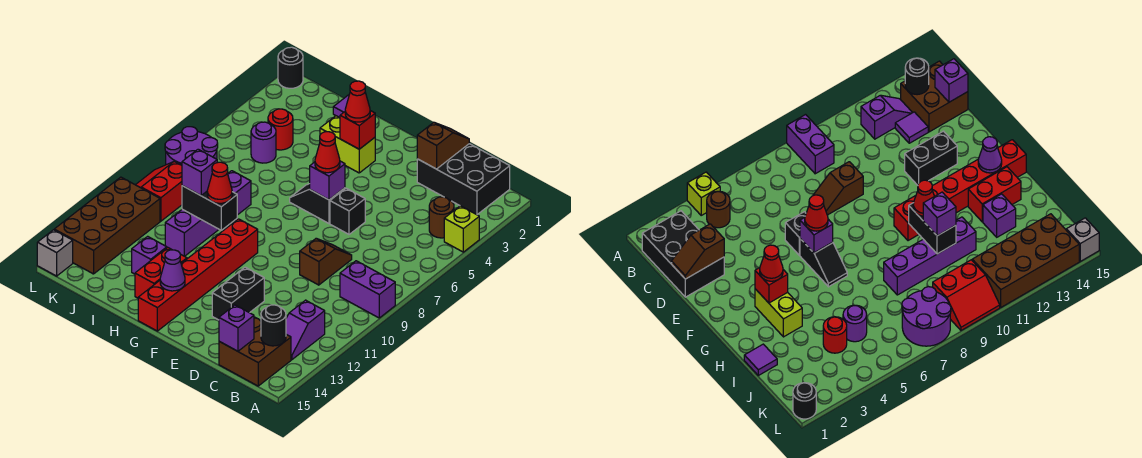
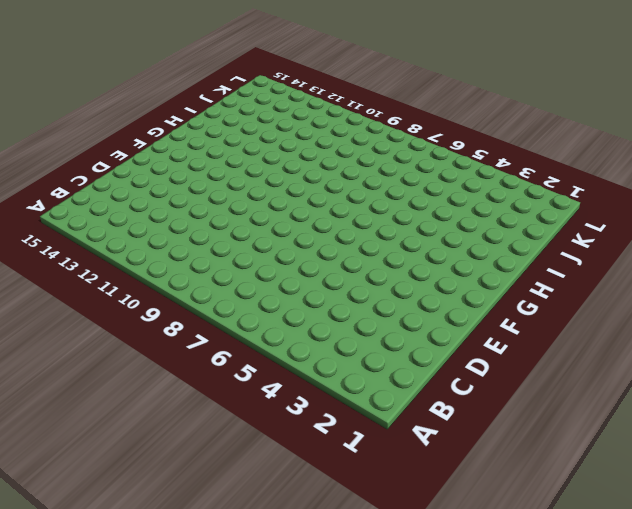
none -> lime 1x1 brick [444,206,479,252]
none -> purple 1x2 brick [340,261,395,318]
none -> black 2x3 brick [417,144,510,215]
none -> brown 1x1 round brick [429,197,454,238]

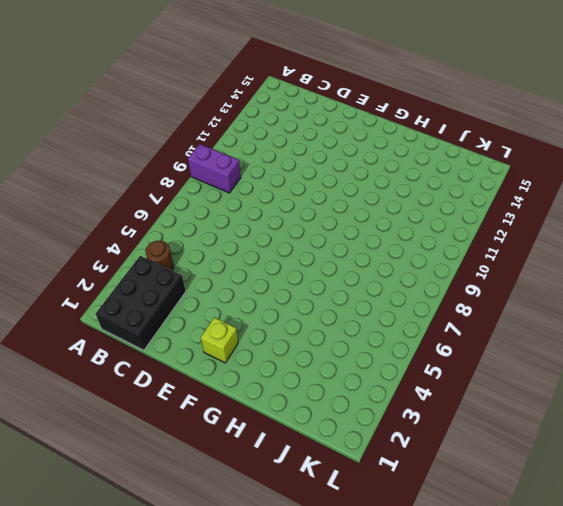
black 2x3 brick [95,256,186,350] -> black 2x3 brick turned to [417,144,510,215]
lime 1x1 brick [201,317,238,363] -> lime 1x1 brick moved to [444,206,479,252]
none -> purple 1x2 slope [286,300,325,360]
none -> brown 2x2 brick [219,317,291,386]
none -> purple 1x1 tile [895,112,928,143]
none -> brown 1x2 slope [300,239,352,285]

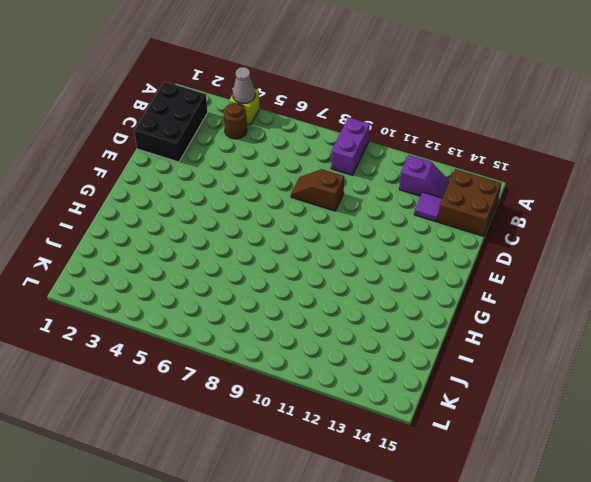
grey 1x1 cone [233,67,255,103] -> none
none -> black 1x1 brick [330,188,365,234]
none -> black 1x2 brick [212,267,264,320]
none -> black 1x2 slope [290,184,345,223]
none -> lime 1x2 brick [320,116,375,173]

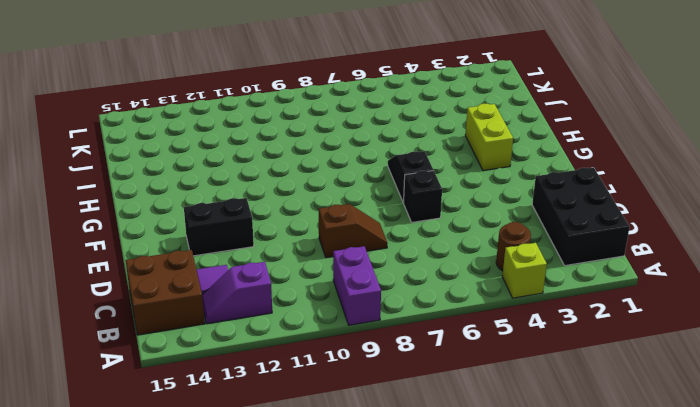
none -> red 1x6 brick [138,219,258,331]
none -> red 1x2 brick [135,247,187,298]
none -> purple 1x1 tile [333,95,349,117]
none -> purple 1x4 brick [165,171,251,256]

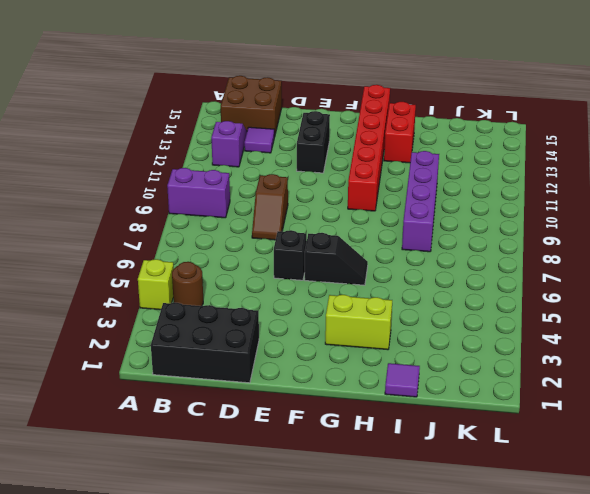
none -> purple 1x1 brick [132,236,167,274]
none -> red 1x1 round brick [268,109,293,150]
none -> purple 1x1 round brick [251,122,276,163]
none -> purple 2x2 round brick [165,127,218,165]

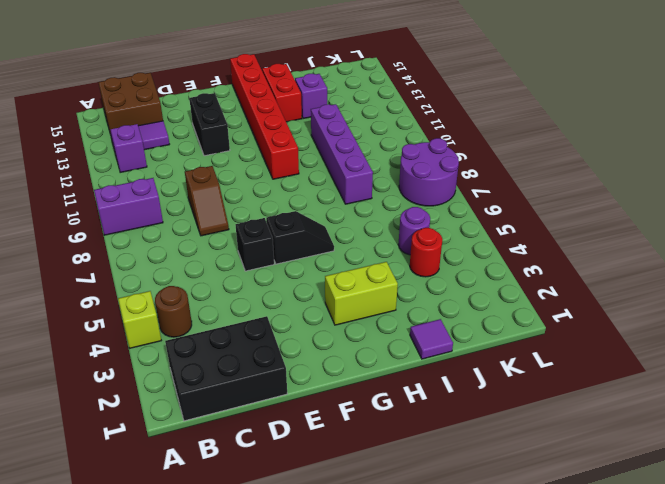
none -> red 2x2 slope [136,162,182,221]
none -> brown 2x4 brick [54,177,160,274]
none -> black 1x1 round brick [278,47,303,88]
none -> grey 1x1 brick [37,230,73,276]

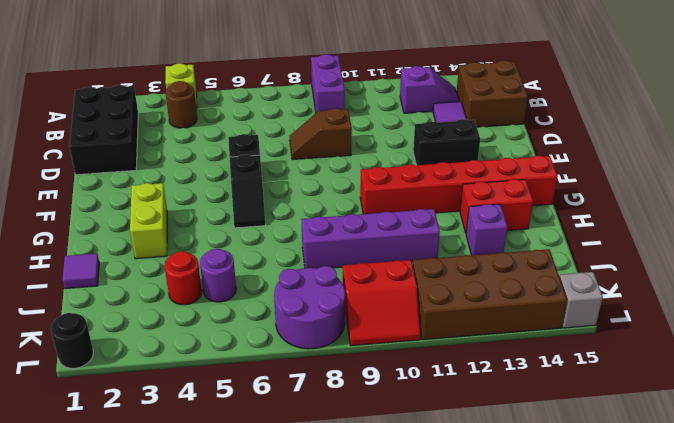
none -> black 1x1 round brick [261,305,286,346]
none -> purple 1x1 brick [219,305,254,351]
none -> brown 1x2 slope [417,122,469,169]
none -> purple 1x1 brick [310,161,345,200]

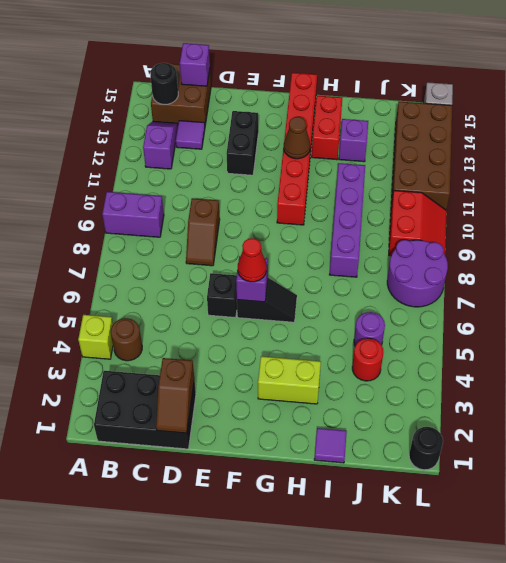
brown 1x1 cone [284,117,310,159] -> none
none -> red 1x1 brick [340,111,375,149]
none -> purple 1x1 cone [160,250,185,291]
none -> black 1x2 brick [182,186,237,230]
none -> red 1x1 cone [345,81,370,122]

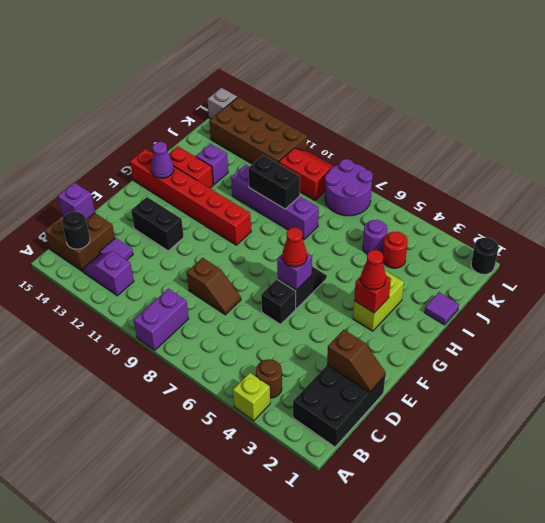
black 1x2 brick [248,155,300,209] -> black 1x2 brick turned to [182,186,237,230]
none -> red 1x1 cone [207,162,232,203]
none -> purple 1x1 brick [182,149,217,195]

